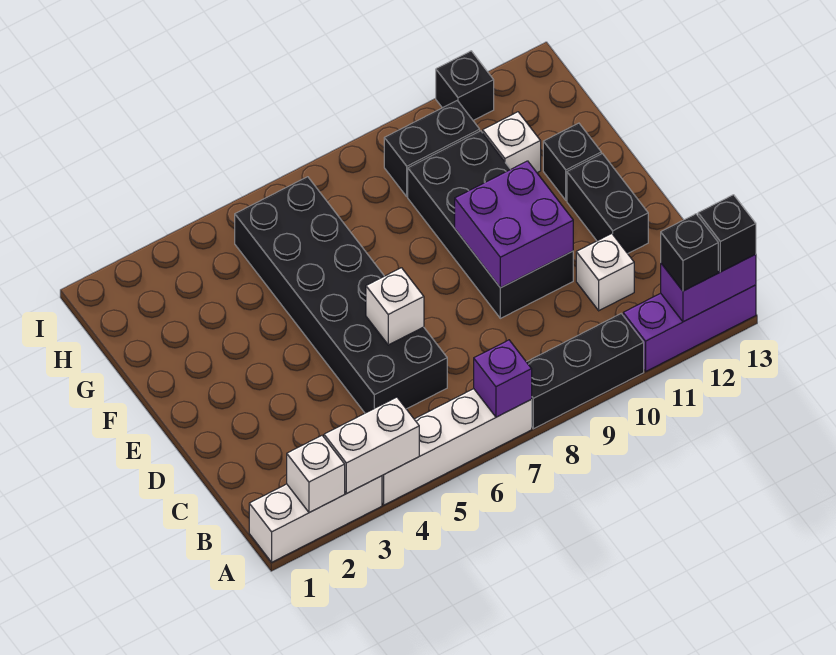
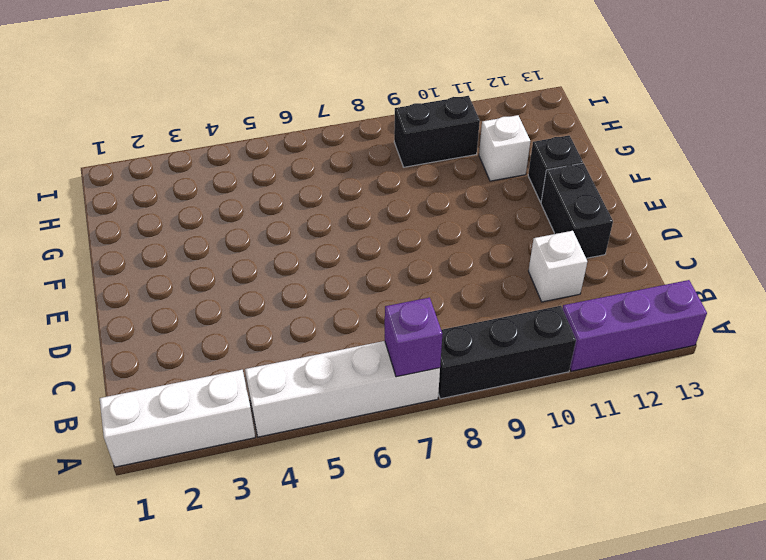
none -> black 2x6 brick [235,177,447,413]
none -> black 2x4 brick [408,131,573,318]
none -> black 1x1 brick [436,51,494,120]

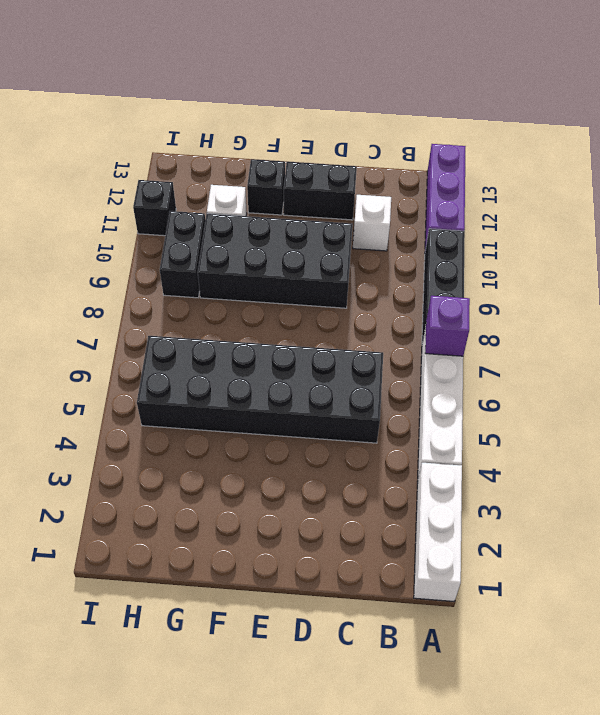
none -> white 1x1 brick [287,436,345,513]
none -> white 1x2 brick [324,397,419,493]
none -> purple 1x2 brick [661,254,756,322]

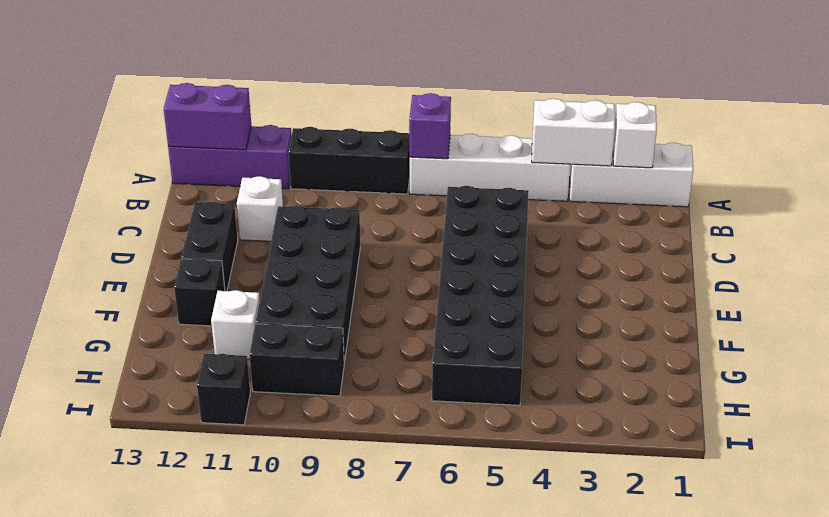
none -> white 1x1 brick [366,268,424,345]
none -> purple 2x2 brick [455,161,573,288]
none -> black 1x1 brick [661,214,718,291]

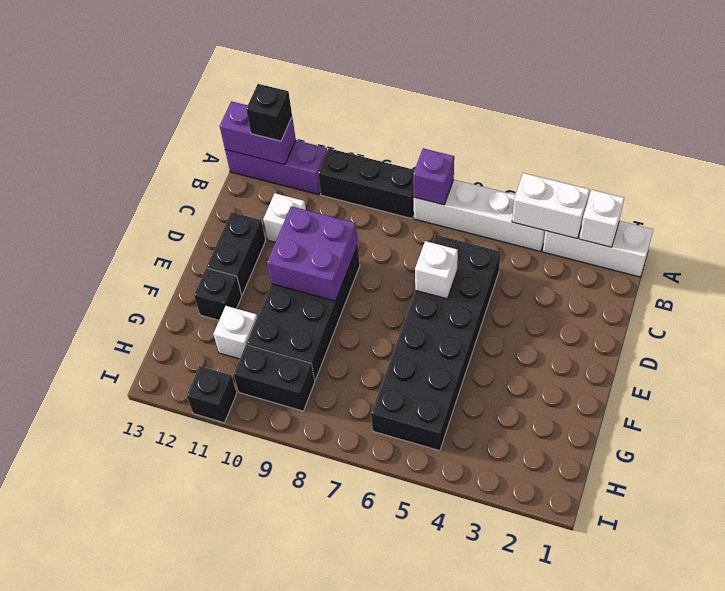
none -> black 1x1 brick [698,195,756,272]

